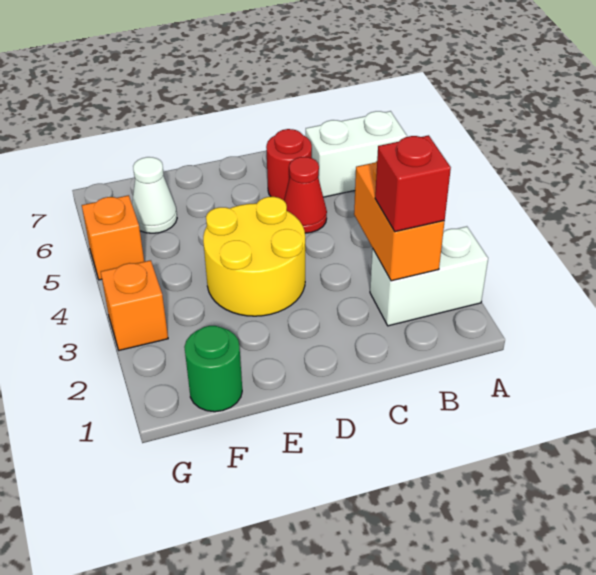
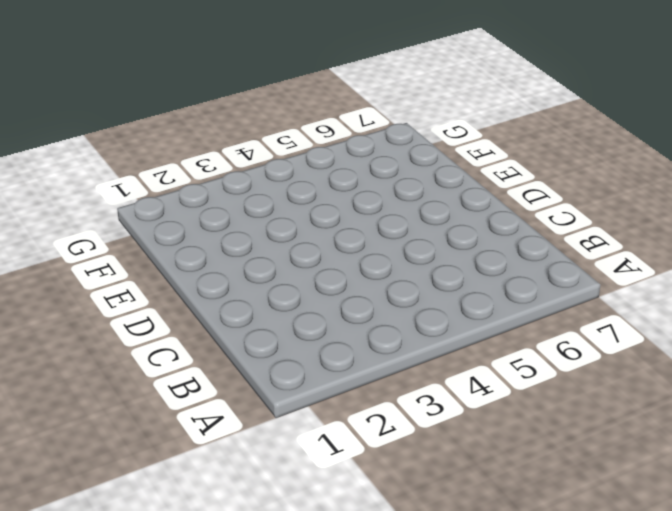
none -> white 1x2 brick [370,226,488,326]
none -> white 1x2 brick [306,111,407,197]

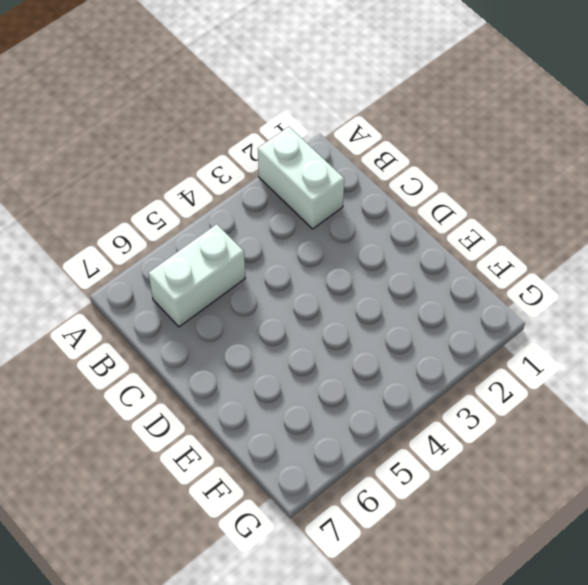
white 1x2 brick [149,224,245,327] -> white 1x2 brick turned to [306,111,407,197]
none -> red 1x1 cone [284,157,327,233]
none -> red 1x1 round brick [266,129,312,200]

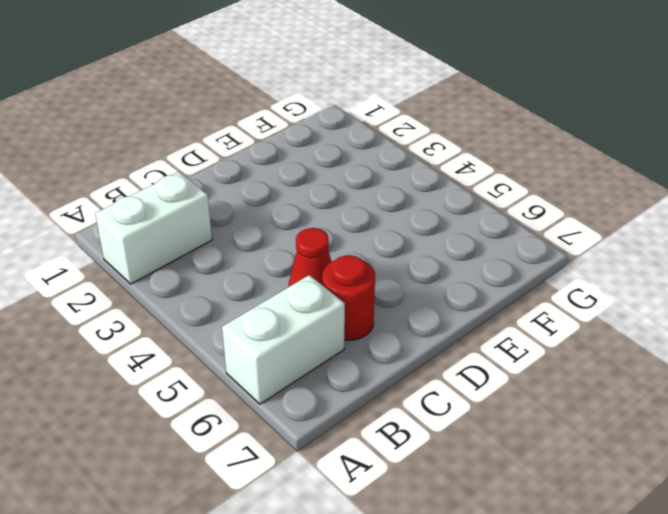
none -> yellow 2x2 round brick [203,197,305,316]
none -> green 1x1 round brick [184,326,242,412]

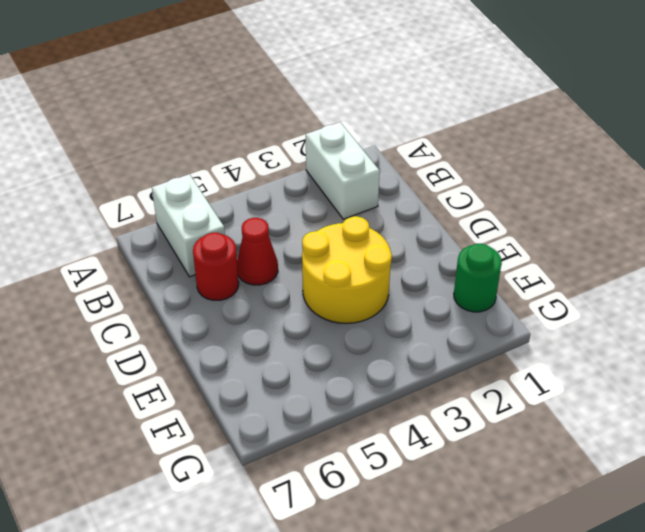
none -> white 1x1 cone [132,157,177,233]
none -> orange 1x1 brick [101,260,168,350]

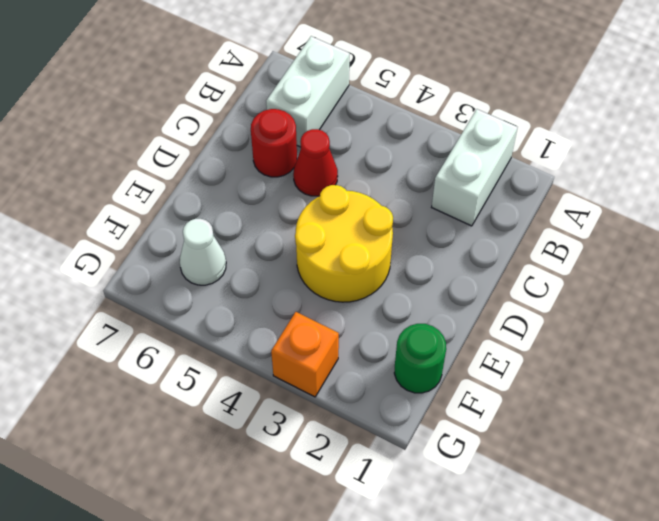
none -> orange 1x1 brick [82,195,144,280]
none -> orange 1x2 brick [354,161,445,281]

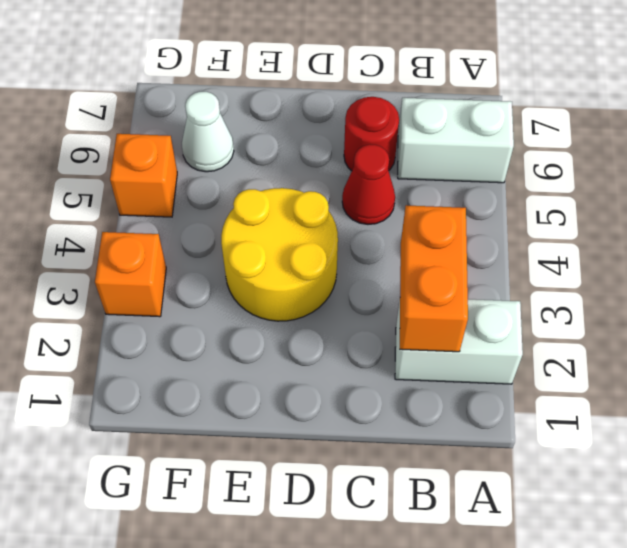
none -> green 1x1 round brick [184,326,242,412]
none -> red 1x1 brick [375,135,451,232]

